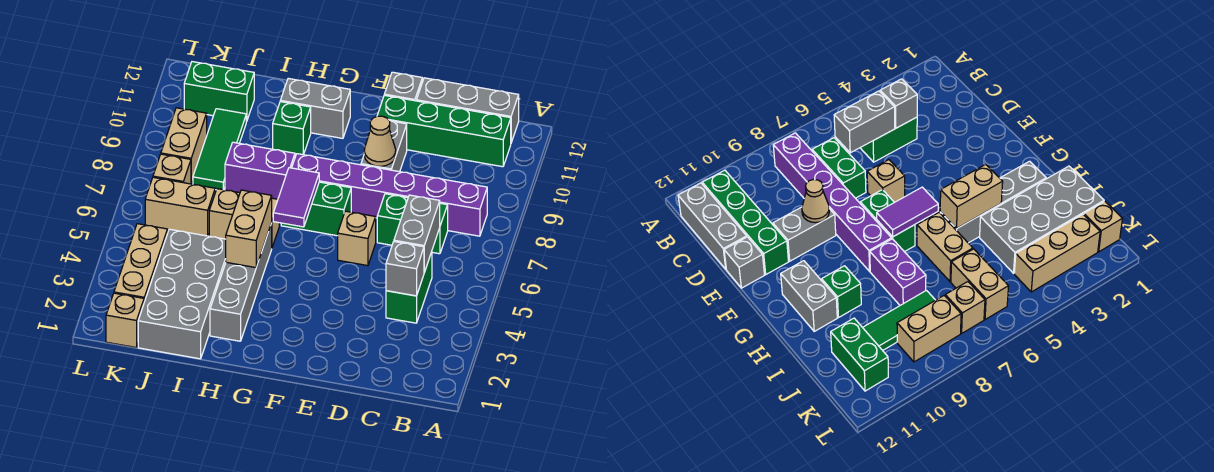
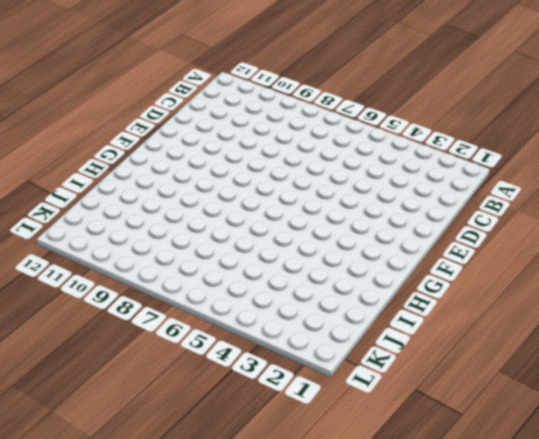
none -> purple 1x6 brick [292,154,487,236]
none -> green 1x4 brick [377,95,511,167]
none -> grey 1x3 brick [417,78,519,142]

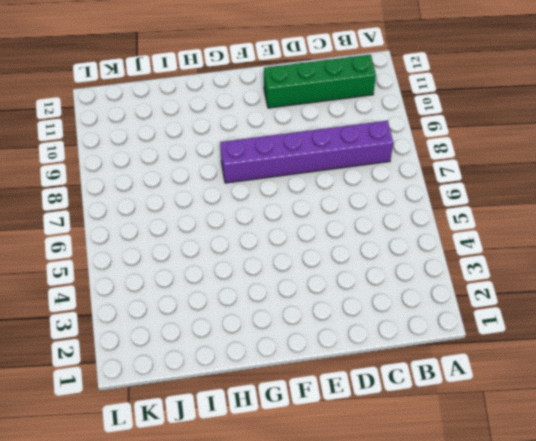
none -> grey 1x3 brick [417,78,519,142]
none -> green 1x2 brick [386,252,432,323]
none -> green 1x2 brick [377,194,448,254]

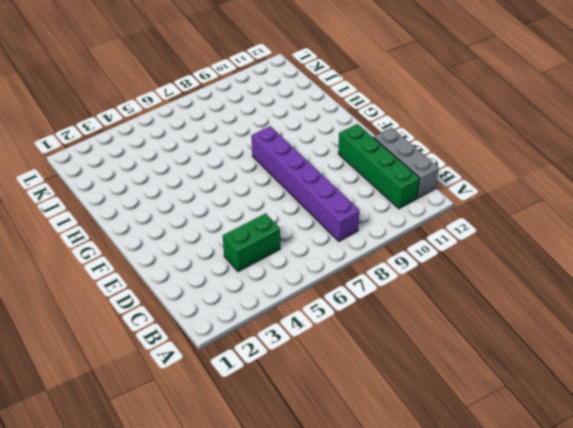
none -> green 1x2 brick [377,194,448,254]
none -> tan 1x1 brick [338,211,376,266]
none -> grey 1x2 brick [361,120,407,172]

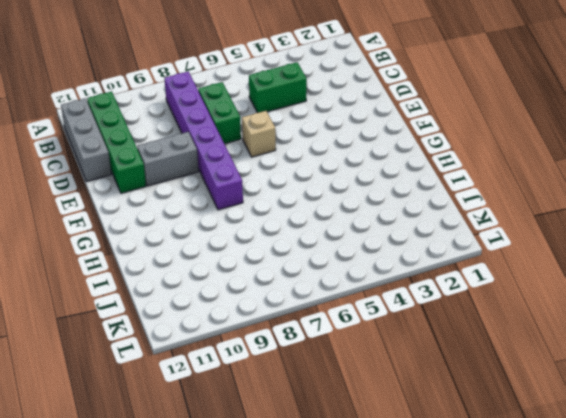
none -> grey 1x1 brick [384,72,422,101]
none -> green 1x2 brick [281,182,351,236]
none -> grey 1x2 brick [280,78,350,138]

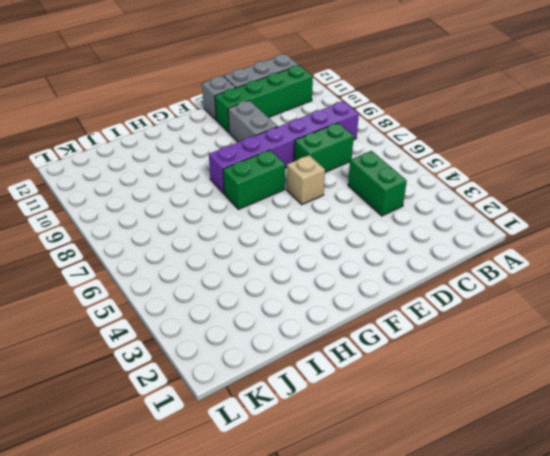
none -> grey 1x2 brick [280,78,350,138]
none -> grey 1x4 brick [210,223,272,341]
none -> tan 1x2 brick [209,189,279,247]

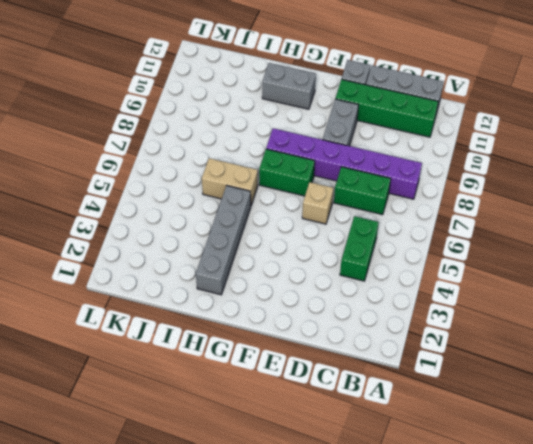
none -> purple 1x2 brick [225,142,295,199]
none -> green 1x1 brick [273,102,311,155]
none -> grey 2x4 brick [138,229,226,359]

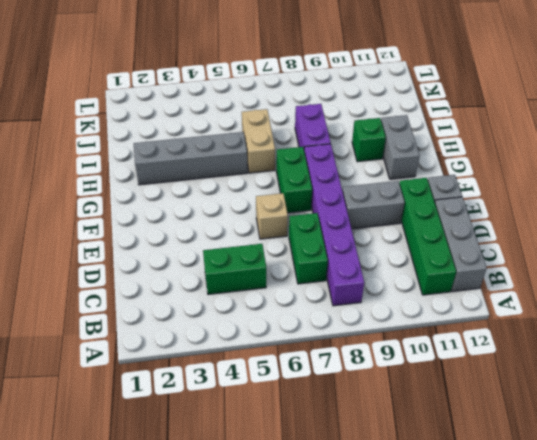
none -> grey 2x4 brick [138,229,226,359]
none -> tan 1x2 brick [145,177,215,236]
none -> green 1x3 tile [193,109,246,190]

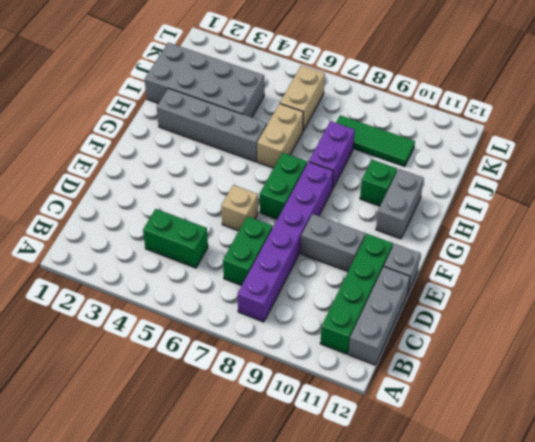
none -> green 1x2 brick [184,62,254,122]
none -> tan 1x1 brick [106,293,144,347]
none -> tan 1x3 brick [114,224,168,302]

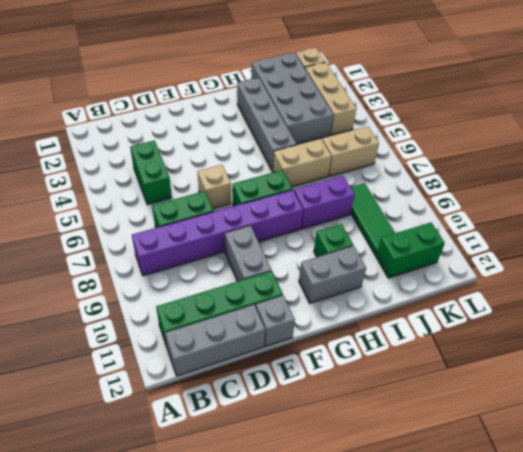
none -> tan 1x1 brick [153,154,191,184]
none -> tan 1x2 brick [161,108,207,184]
none -> grey 1x1 brick [386,242,424,296]

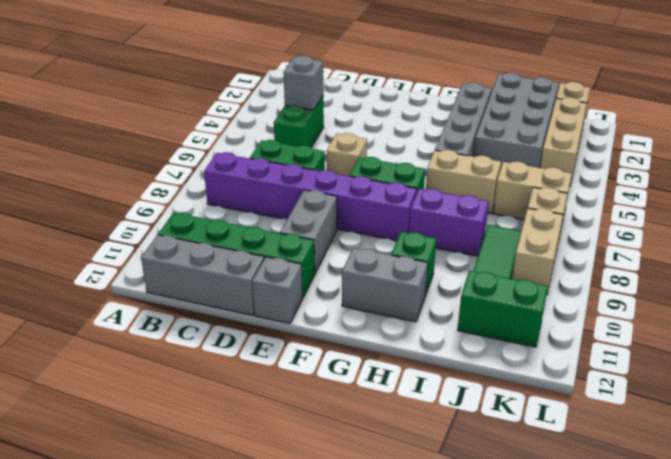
none -> grey 1x2 brick [394,195,440,272]
none -> tan 1x1 cone [364,116,396,166]
none -> purple 1x2 tile [273,168,319,227]

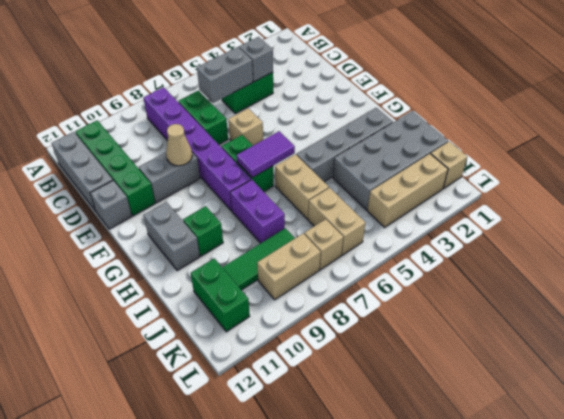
none -> tan 1x2 brick [226,190,272,268]

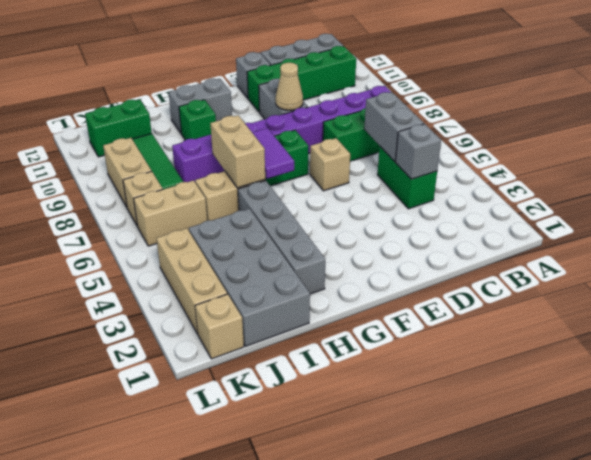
tan 1x2 brick [210,115,265,188] -> tan 1x2 brick moved to [226,190,272,268]

